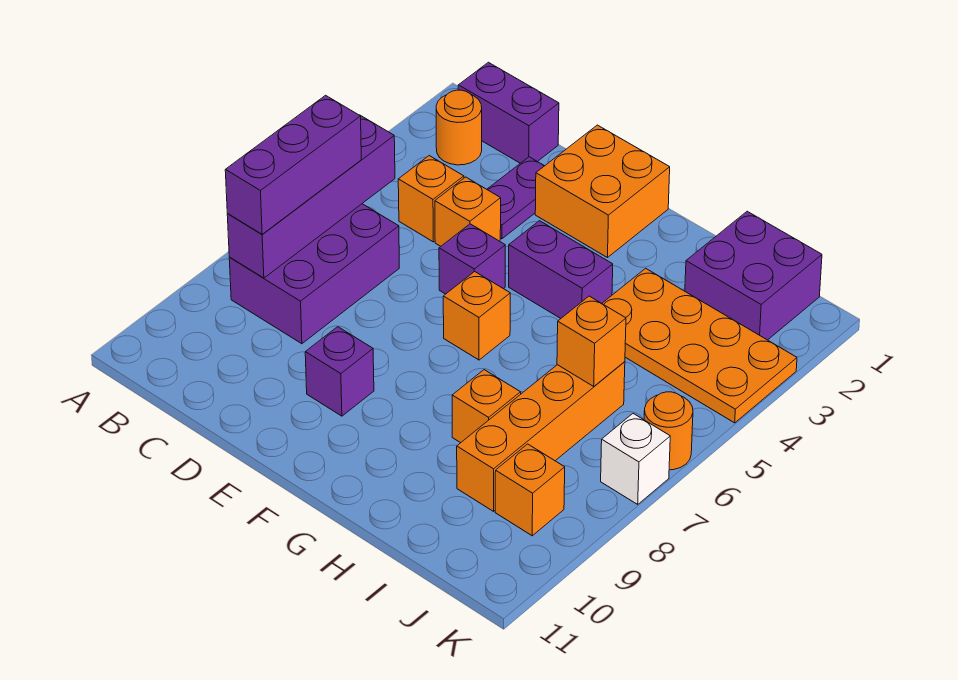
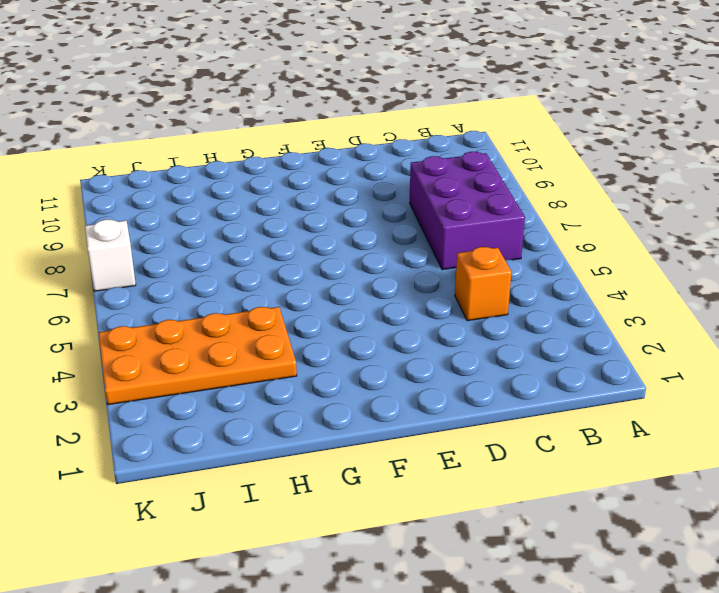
none -> purple 1x2 brick [458,62,559,163]
none -> orange 1x1 round brick [436,90,482,165]
none -> purple 1x2 plate [487,157,544,239]

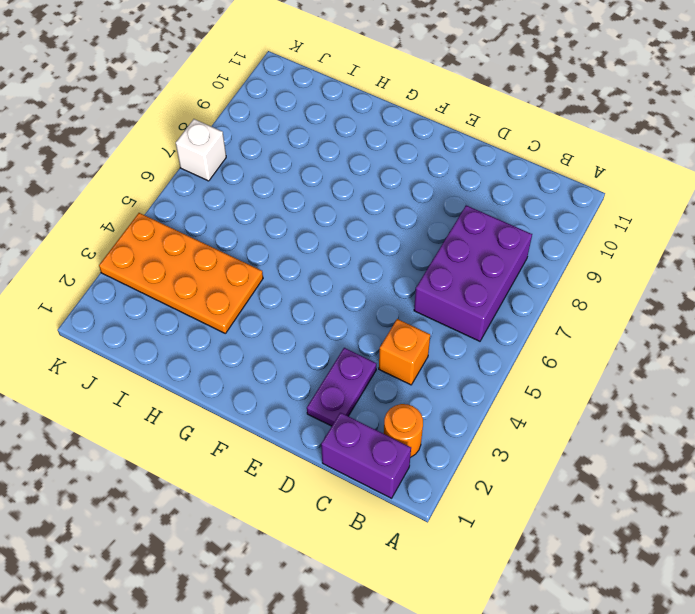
none -> orange 1x1 brick [435,177,501,246]
none -> orange 2x2 brick [535,125,670,258]
none -> purple 1x1 brick [439,224,505,294]

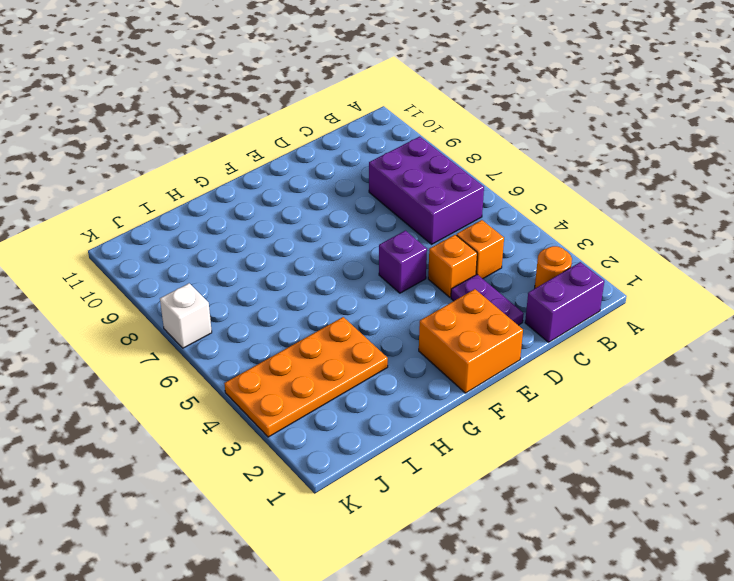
none -> purple 1x1 brick [305,327,374,416]
none -> purple 1x2 brick [509,221,613,318]
none -> orange 1x1 brick [443,272,510,360]

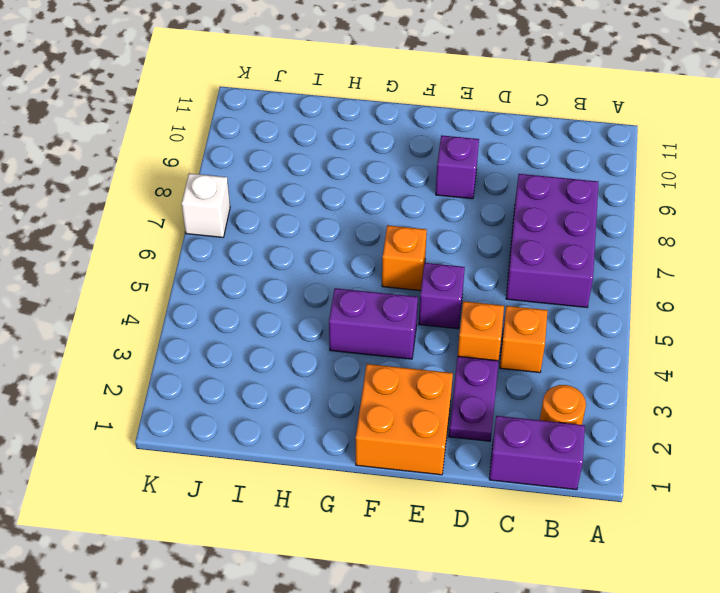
none -> orange 2x4 plate [602,268,797,423]
none -> orange 1x1 brick [452,370,521,443]
none -> purple 2x2 brick [685,211,822,340]

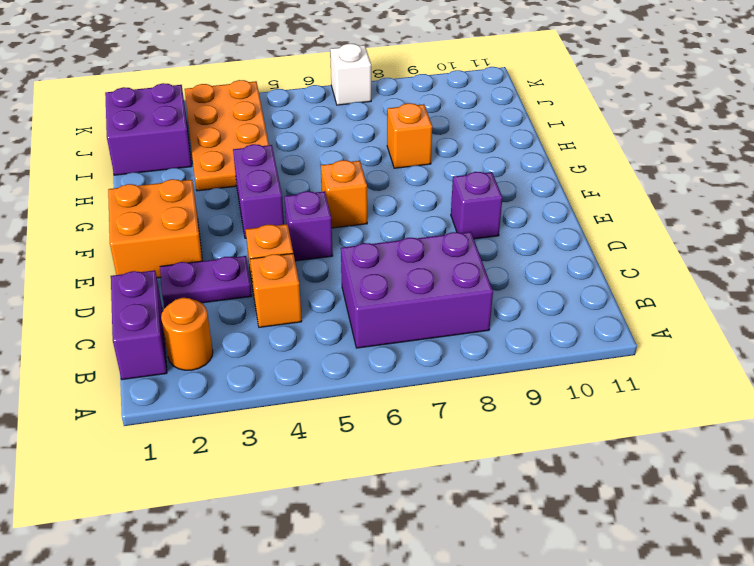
none -> orange 1x4 brick [457,362,625,511]
none -> orange 1x1 brick [495,444,565,536]
none -> orange 1x1 round brick [644,392,693,470]

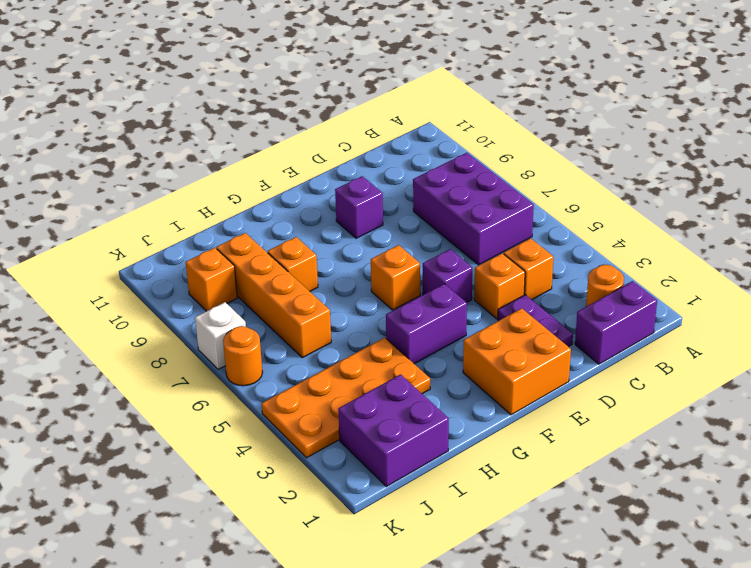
none -> purple 1x4 brick [227,115,395,278]
none -> orange 1x1 brick [557,296,626,386]
none -> purple 1x3 brick [225,95,361,234]

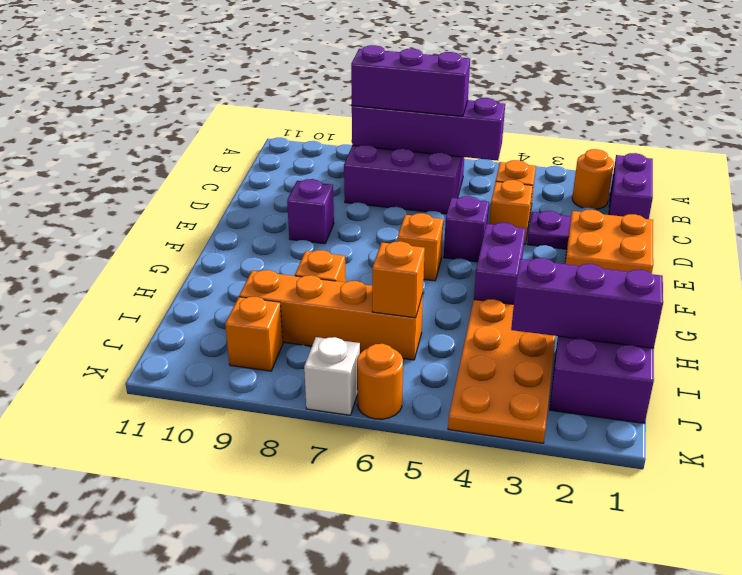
purple 1x3 brick [511,258,663,348] -> none

